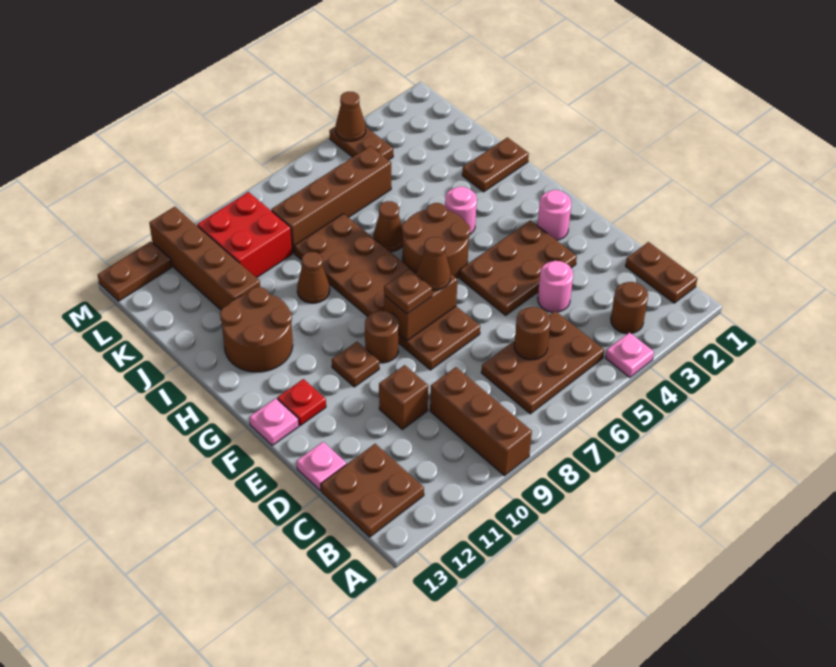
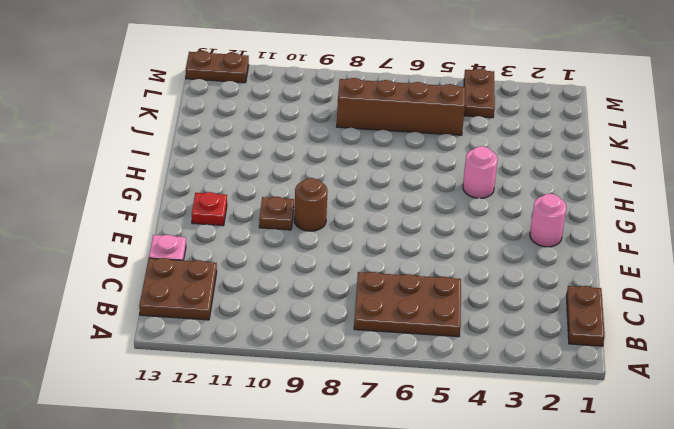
none -> pink 1x1 plate [606,333,654,377]
none -> brown 1x3 brick [430,367,532,476]
none -> brown 1x1 round brick [611,282,648,334]
none -> pink 1x1 round brick [538,261,573,312]

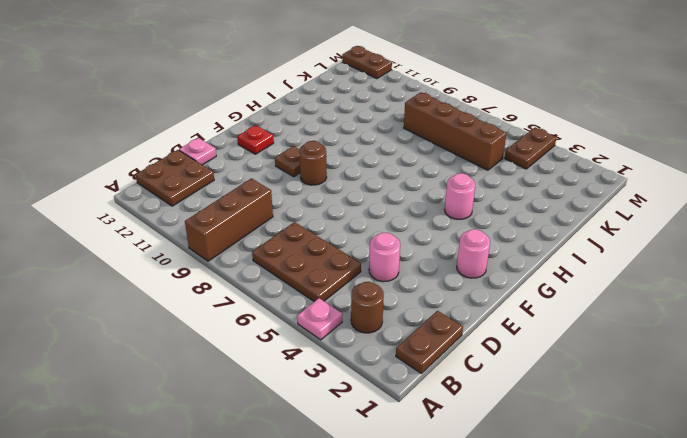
none -> brown 1x1 brick [379,365,428,429]
none -> brown 2x3 plate [459,220,577,315]
none -> brown 2x6 plate [294,214,480,370]
none -> pink 1x1 plate [249,398,299,445]

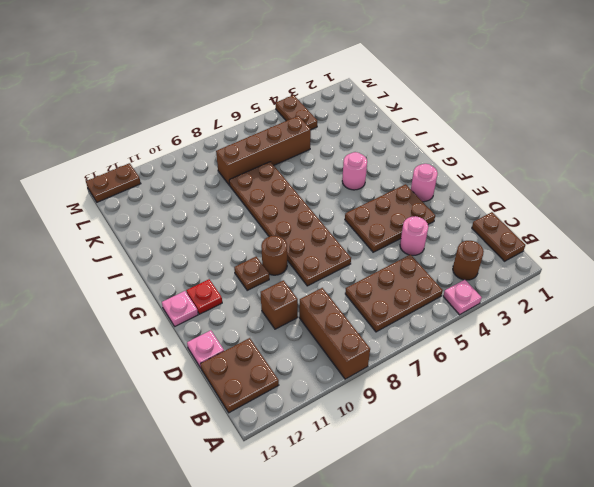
none -> brown 2x2 round brick [402,203,470,278]
none -> brown 2x2 round brick [220,287,293,372]
none -> brown 1x2 plate [462,137,529,192]
none -> brown 1x1 cone [373,201,403,252]

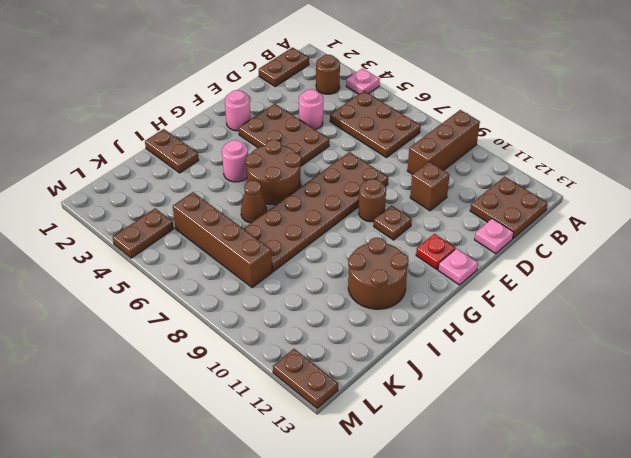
none -> brown 1x1 cone [297,252,330,303]
none -> brown 1x4 brick [149,207,260,310]
none -> red 2x2 brick [197,192,292,278]
none -> brown 1x1 round brick [514,307,550,360]

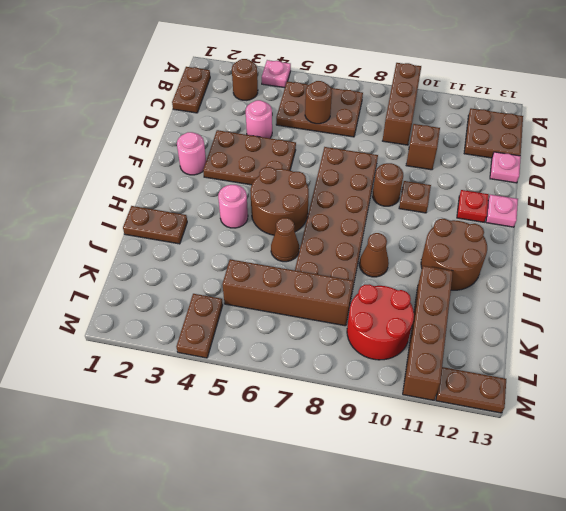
red 2x2 round brick [347,284,414,360] -> red 2x2 brick [197,192,292,278]
none -> brown 1x2 brick [384,273,458,341]
none -> brown 1x1 cone [336,91,366,141]
none -> brown 1x1 cone [417,237,451,290]
none -> brown 1x1 plate [384,269,432,314]

